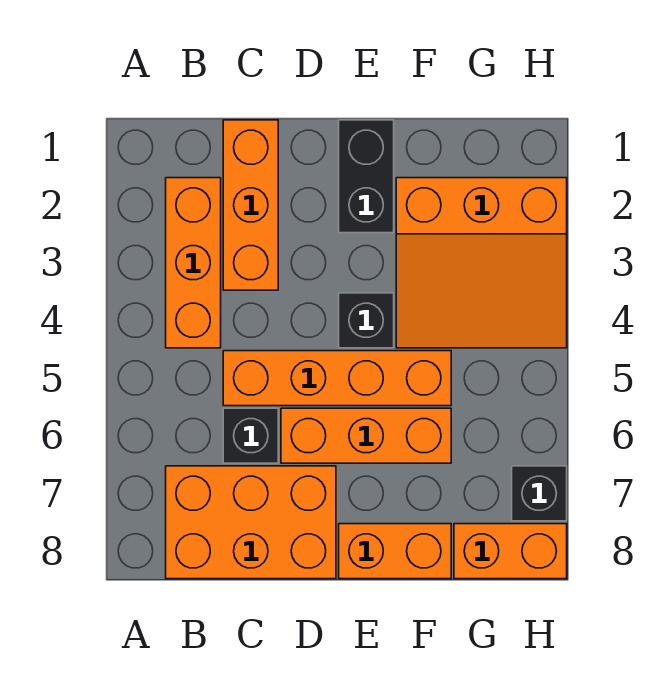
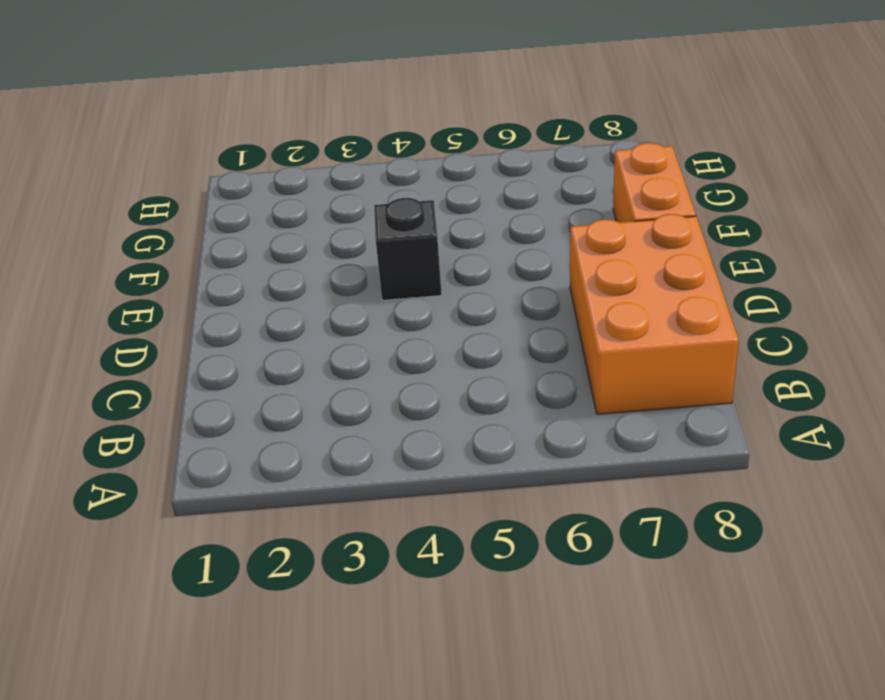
none -> orange 1x3 brick [166,178,221,348]
none -> orange 1x3 brick [223,120,278,290]
none -> orange 1x4 brick [223,351,451,406]

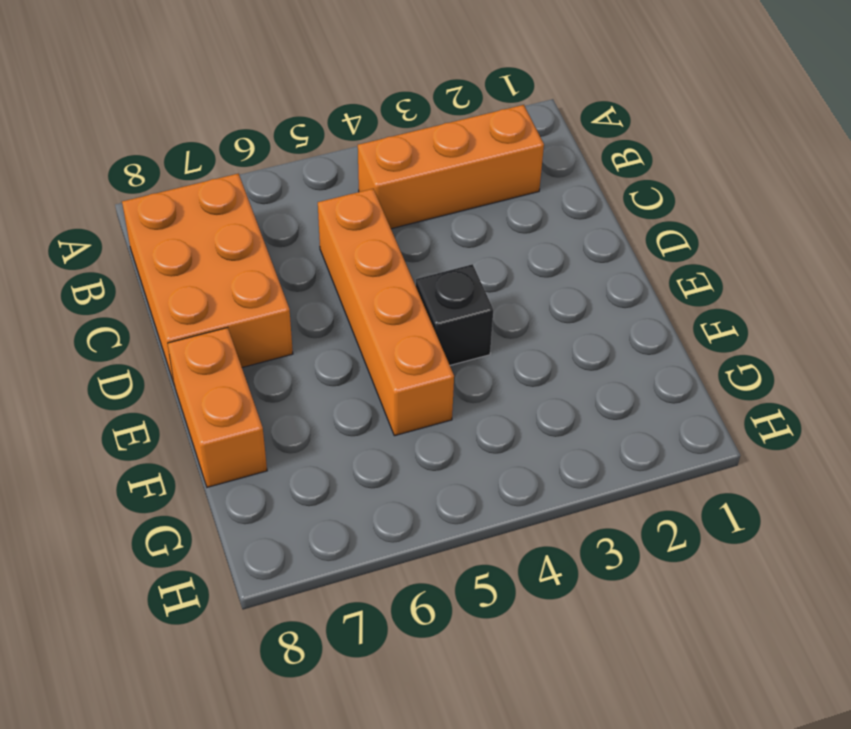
none -> orange 1x3 brick [223,120,278,290]
none -> black 1x1 brick [223,408,278,463]
none -> orange 1x3 brick [281,408,451,463]

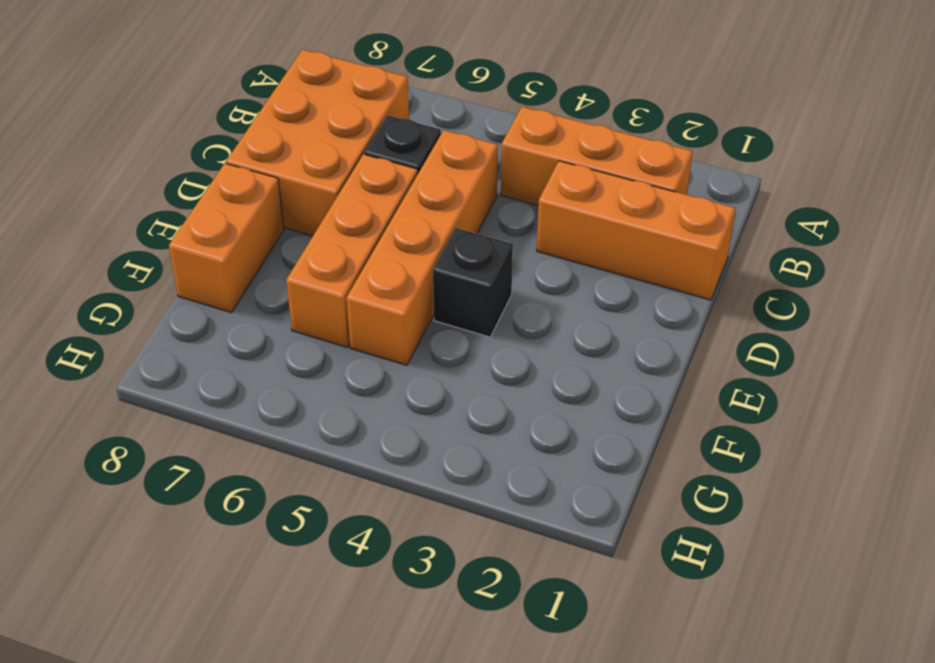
none -> black 1x2 brick [339,120,394,233]
none -> orange 3x3 slope [396,178,567,348]
none -> orange 1x2 brick [454,524,567,579]

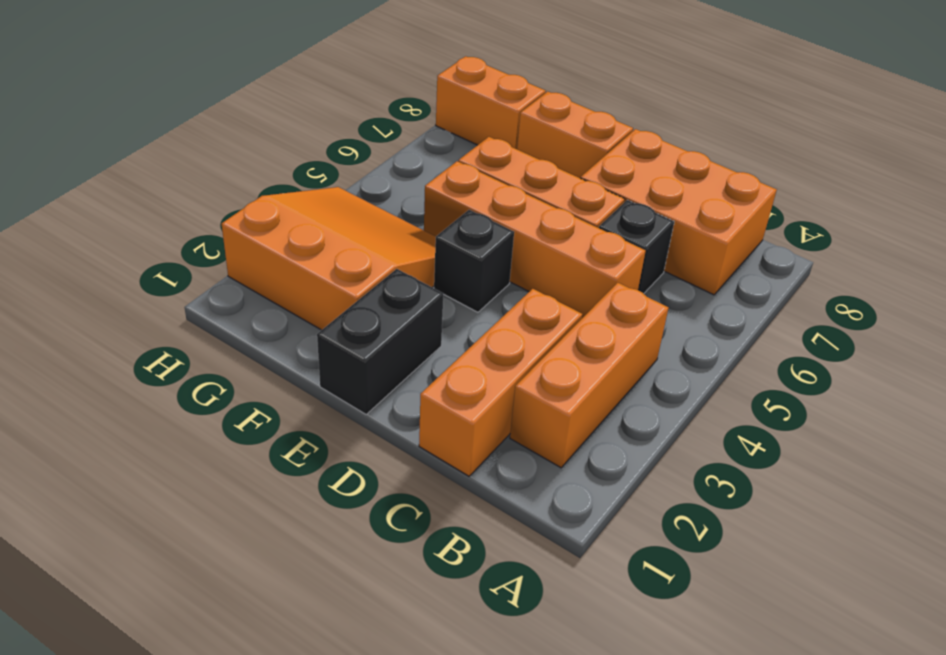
none -> black 1x1 brick [512,466,567,521]

